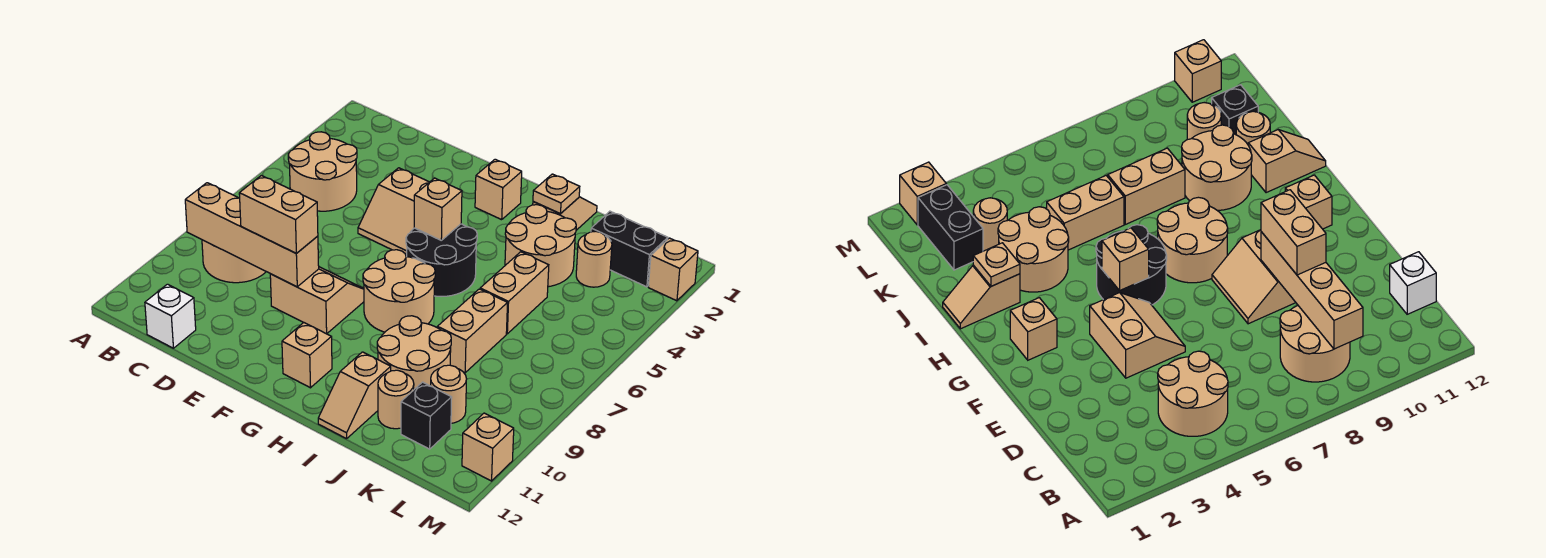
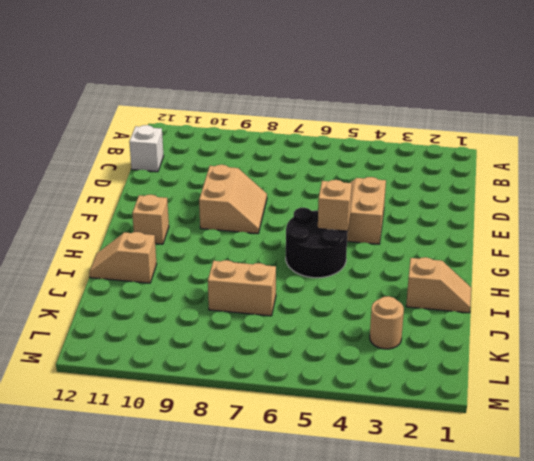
none -> tan 2x2 round brick [288,132,357,211]
none -> tan 2x2 round brick [202,240,266,283]
none -> tan 1x1 brick [475,159,522,220]

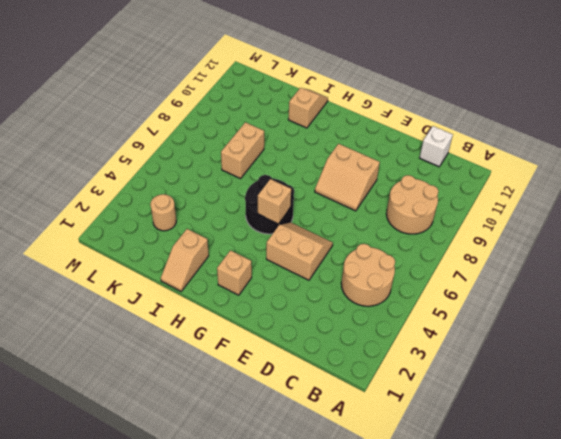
none -> tan 2x2 round brick [363,250,435,332]
none -> tan 1x1 brick [282,323,332,388]
none -> tan 2x2 round brick [505,205,576,287]

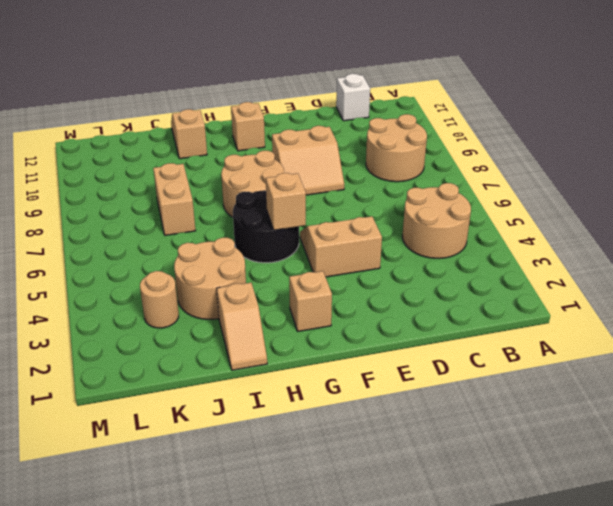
none -> tan 2x2 round brick [377,316,451,389]
none -> tan 1x2 brick [480,252,549,334]
none -> tan 1x1 round brick [378,370,414,429]

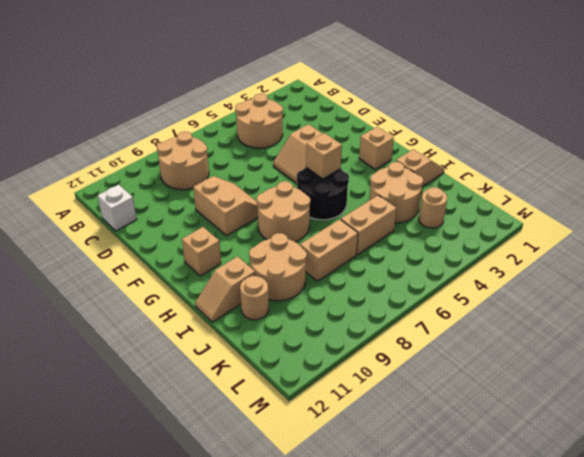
none -> black 1x2 brick [591,211,668,287]
none -> tan 1x1 round brick [431,365,466,423]
none -> black 1x1 brick [401,382,452,449]

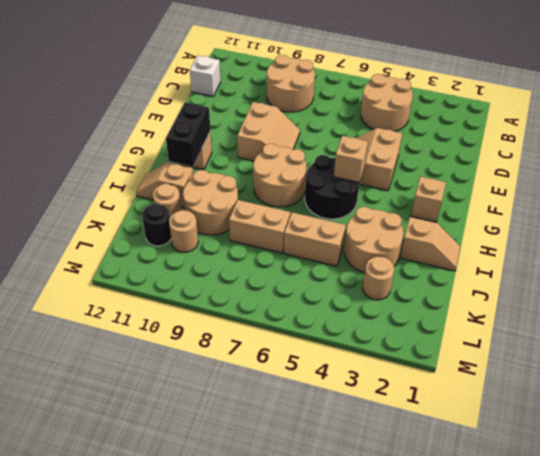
black 1x2 brick [166,102,211,166] -> black 1x2 brick moved to [591,211,668,287]
black 1x1 round brick [142,204,171,246] -> black 1x1 brick [401,382,452,449]
none -> tan 1x1 brick [648,238,698,301]
none -> tan 1x1 brick [462,413,514,481]
none -> tan 1x4 brick [185,183,319,287]

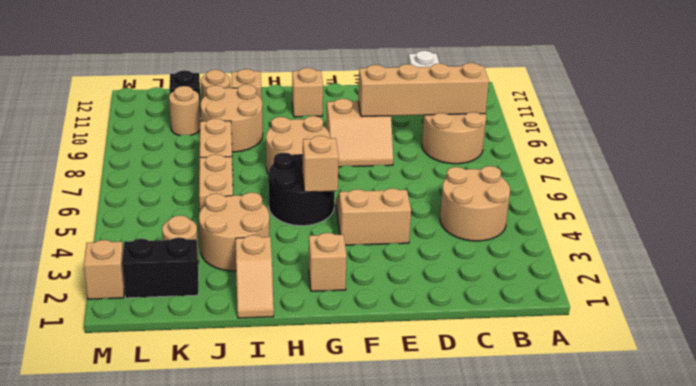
none -> tan 1x1 brick [462,413,514,481]
none -> tan 1x1 plate [533,174,580,214]
none -> tan 1x2 brick [239,175,318,253]

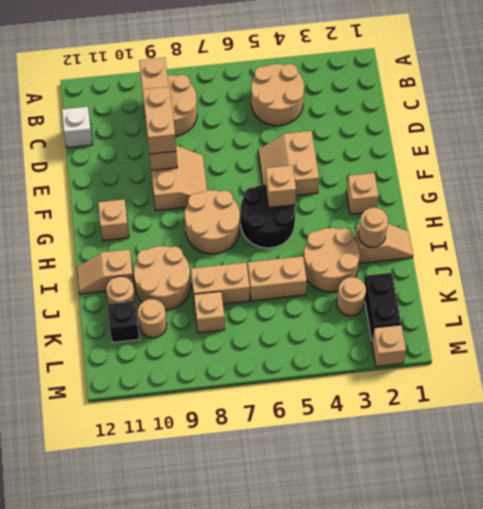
tan 1x1 round brick [359,208,388,247] -> tan 1x1 plate [533,174,580,214]
tan 1x1 brick [194,291,225,333] -> tan 1x1 brick moved to [462,413,514,481]

